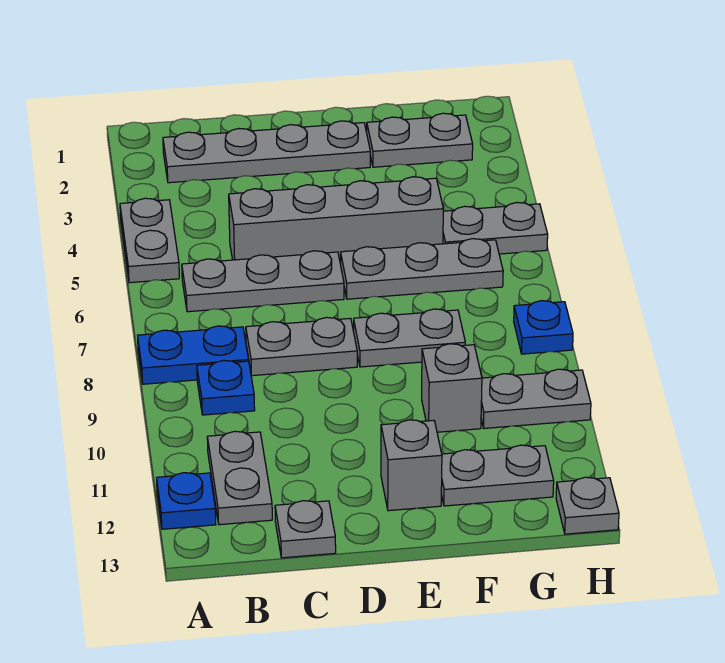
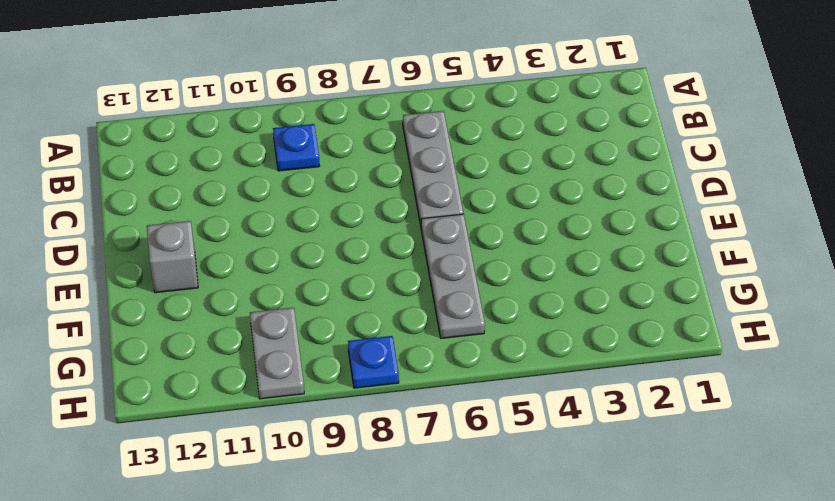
none -> grey 1x2 plate [120,198,179,283]
none -> blue 1x2 plate [138,326,249,384]
none -> blue 1x1 plate [157,473,216,529]

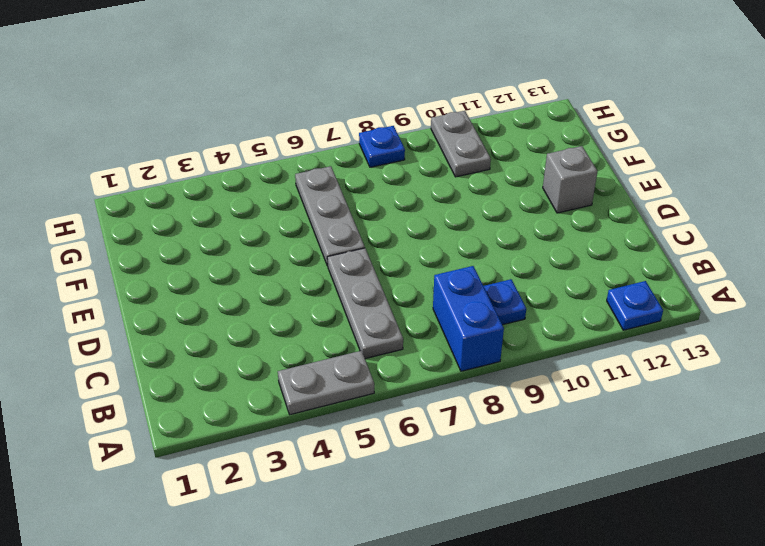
blue 1x2 brick [433,266,504,371] -> blue 1x2 plate [138,326,249,384]
none -> grey 1x4 plate [163,121,370,183]
none -> grey 1x2 plate [207,431,272,525]
none -> grey 1x4 brick [229,177,443,264]

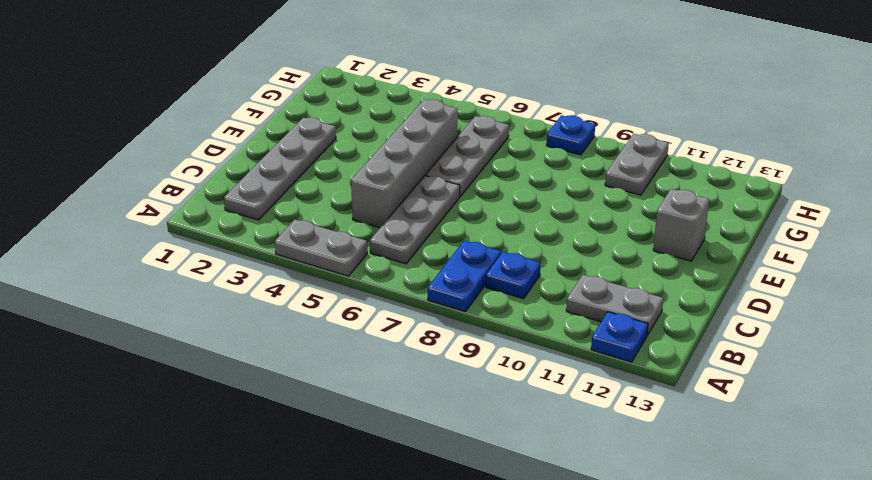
none -> grey 1x2 plate [246,317,357,376]
none -> grey 1x1 plate [275,501,336,558]
none -> grey 1x2 plate [354,309,465,367]

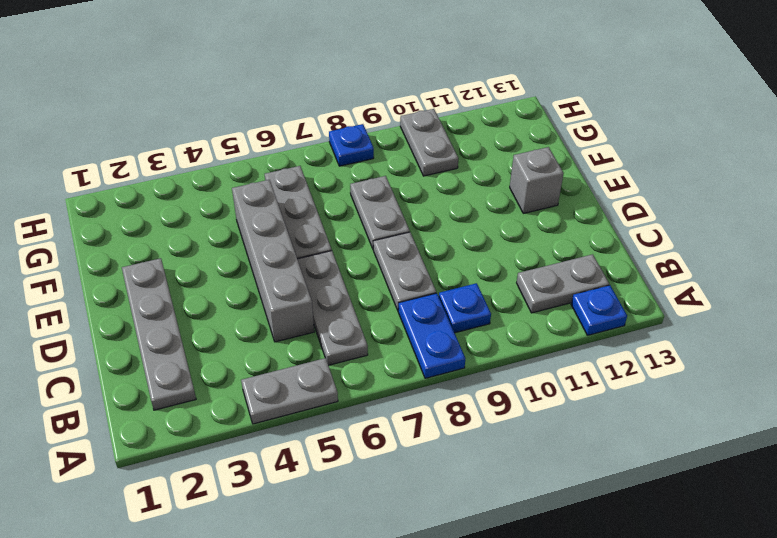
none -> grey 1x1 plate [275,501,336,558]
none -> grey 1x2 plate [367,113,473,167]
none -> grey 1x1 brick [422,344,482,432]

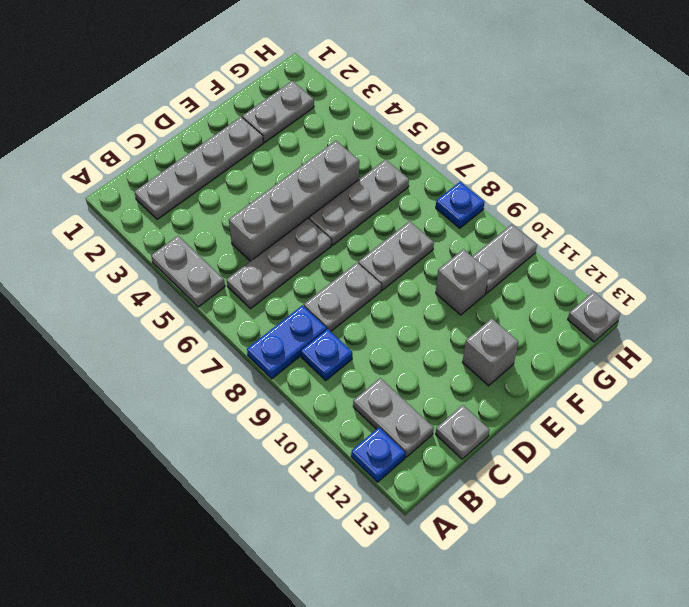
none -> grey 1x2 plate [441,445,554,506]
none -> grey 1x2 plate [443,203,548,254]

